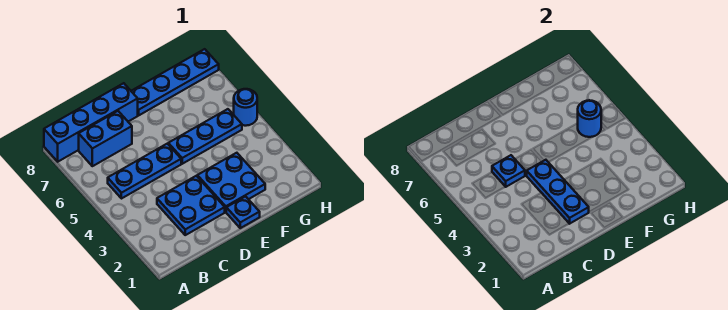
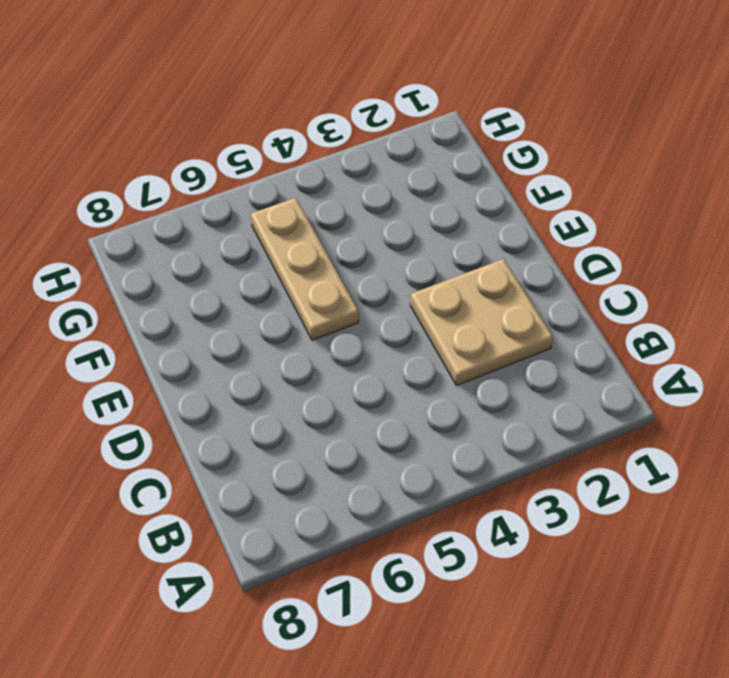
tan 2x2 plate [410,259,553,385] -> blue 2x2 plate [157,176,225,235]
tan 1x3 plate [251,198,359,340] -> blue 1x3 plate [168,109,242,164]
none -> blue 1x4 brick [44,83,138,162]
none -> blue 1x3 plate [108,144,181,199]
none -> blue 1x2 brick [79,111,132,166]

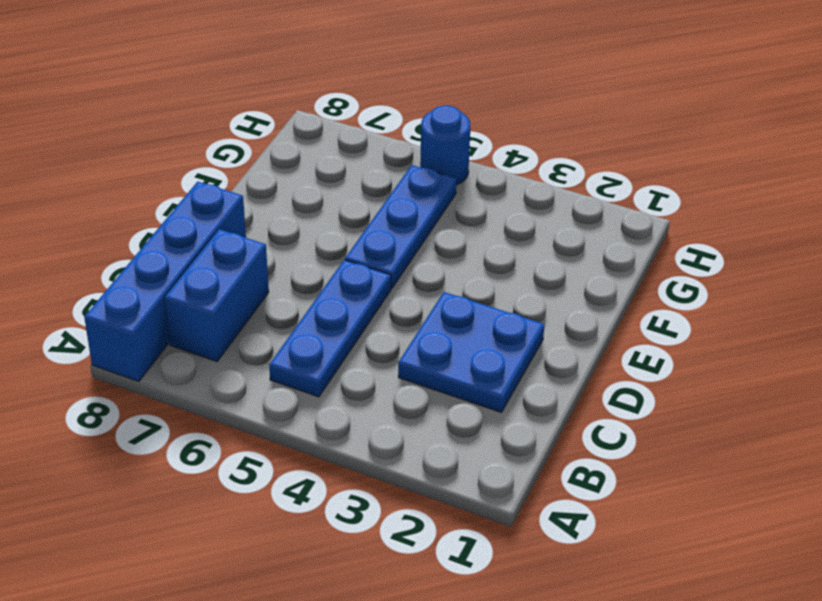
none -> blue 1x1 plate [226,196,260,228]
none -> blue 2x2 plate [197,153,265,212]
none -> blue 1x4 plate [131,49,219,115]

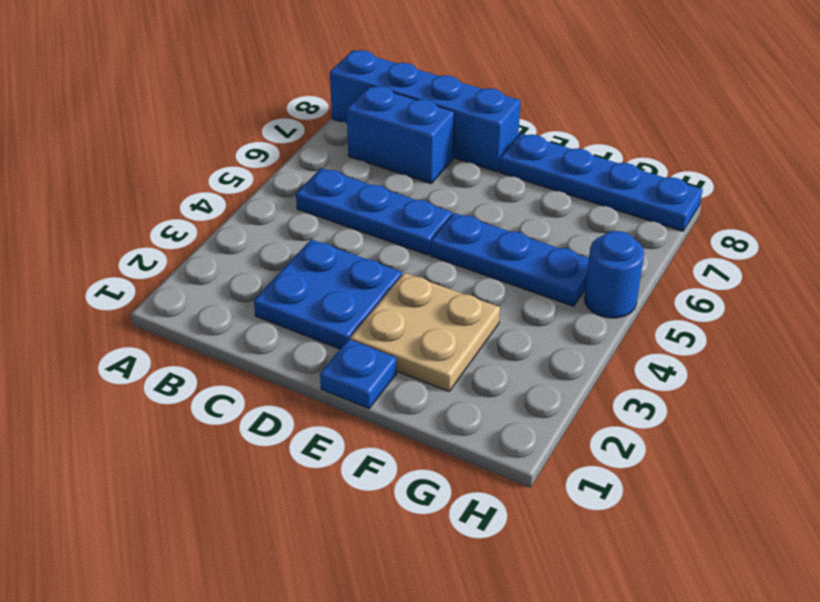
tan 2x2 plate [350,273,500,392] -> blue 2x2 plate [197,153,265,212]
none -> blue 1x1 plate [492,155,525,187]
none -> blue 1x3 plate [527,160,589,224]
none -> blue 1x1 round brick [578,100,601,137]

